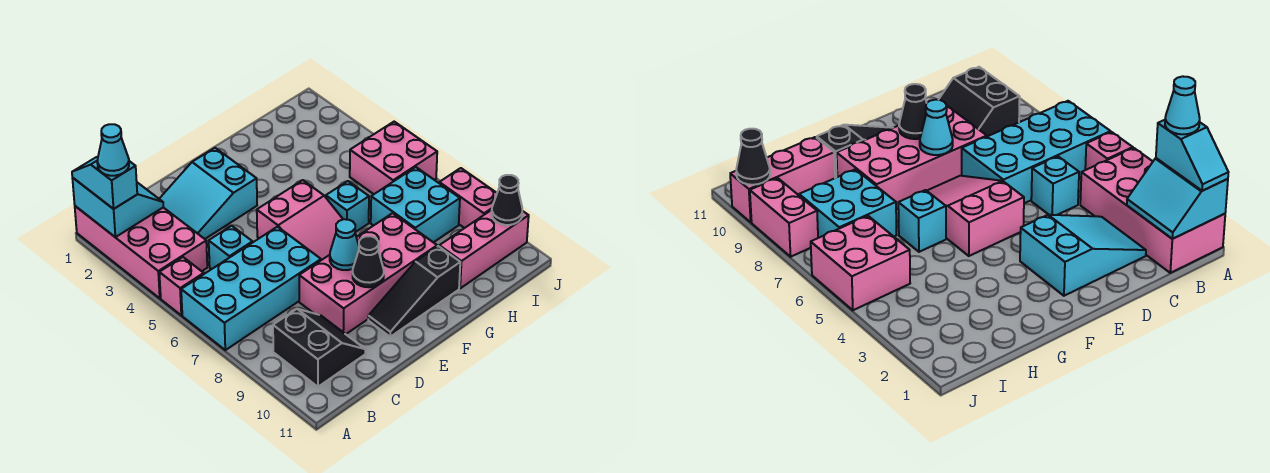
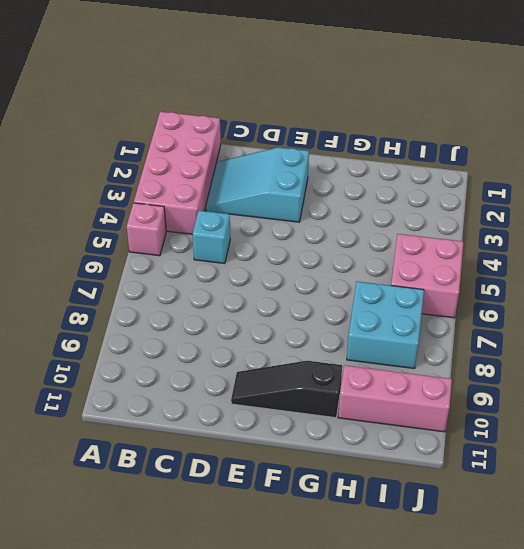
none -> cyan 2x4 brick [181,227,321,350]
none -> black 2x2 slope [273,309,365,387]
none -> pink 2x4 brick [299,213,437,334]

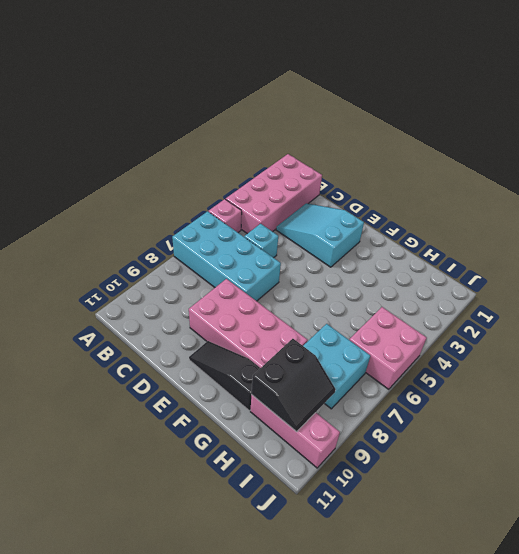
black 2x2 slope [251,339,336,432] -> black 2x2 slope moved to [273,309,365,387]
none -> pink 2x3 slope [257,180,357,260]
none -> cyan 1x1 brick [326,181,369,232]
none -> pink 1x2 brick [439,168,497,228]

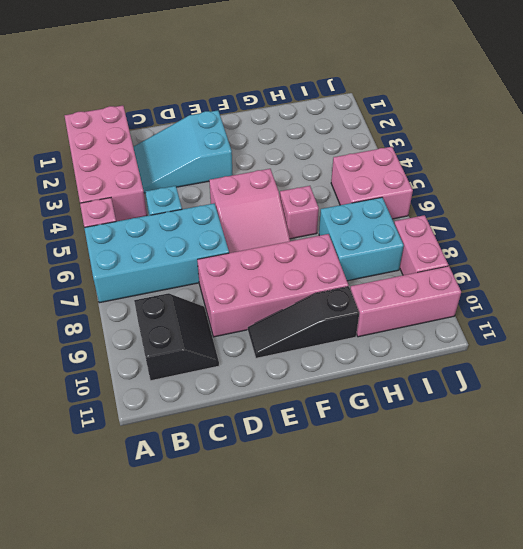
pink 1x1 brick [280,186,319,239] -> cyan 1x1 brick [326,181,369,232]
none -> cyan 2x2 slope [72,178,163,237]
none -> cyan 1x1 cone [330,219,359,270]
none -> black 1x1 cone [353,236,384,287]

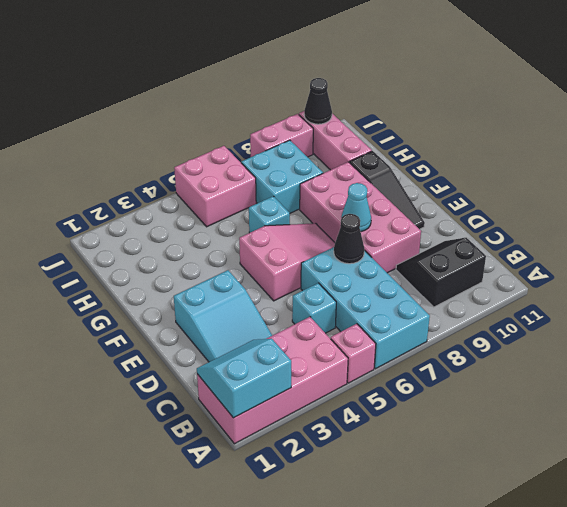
black 1x1 cone [334,214,364,264] -> black 1x1 cone moved to [353,236,384,287]
none -> cyan 1x2 slope [72,157,137,209]
none -> cyan 1x1 cone [97,124,129,176]

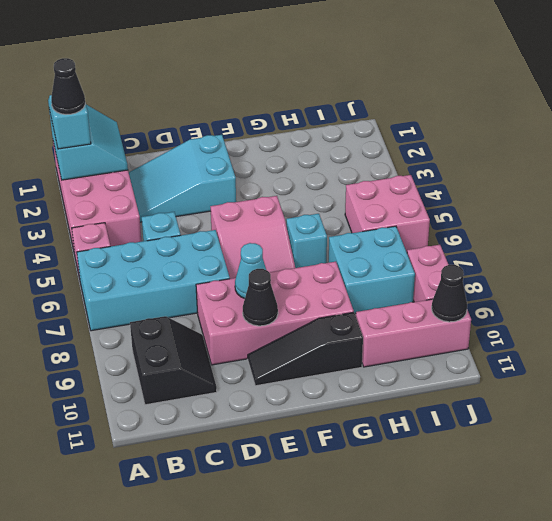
black 1x1 cone [51,58,85,115] -> cyan 1x1 cone [97,124,129,176]

